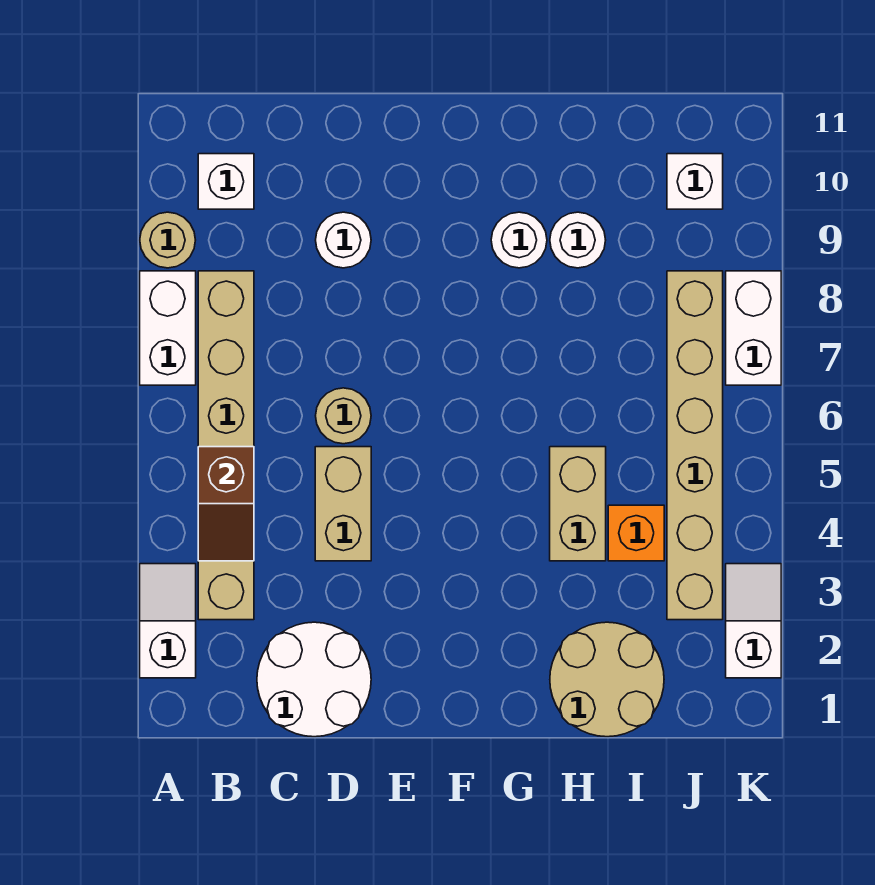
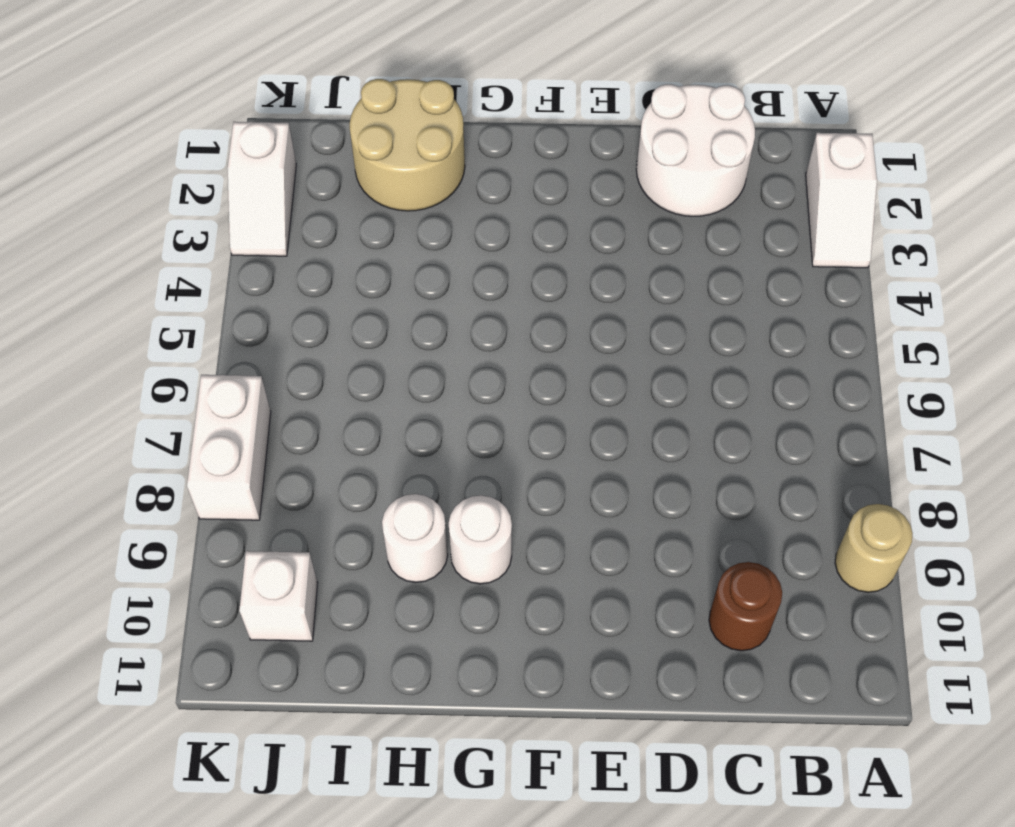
brown 1x1 round brick [709,562,782,651] -> none
none -> white 1x2 brick [140,271,196,385]
none -> tan 1x6 brick [198,271,254,620]
none -> white 1x1 brick [198,154,254,209]

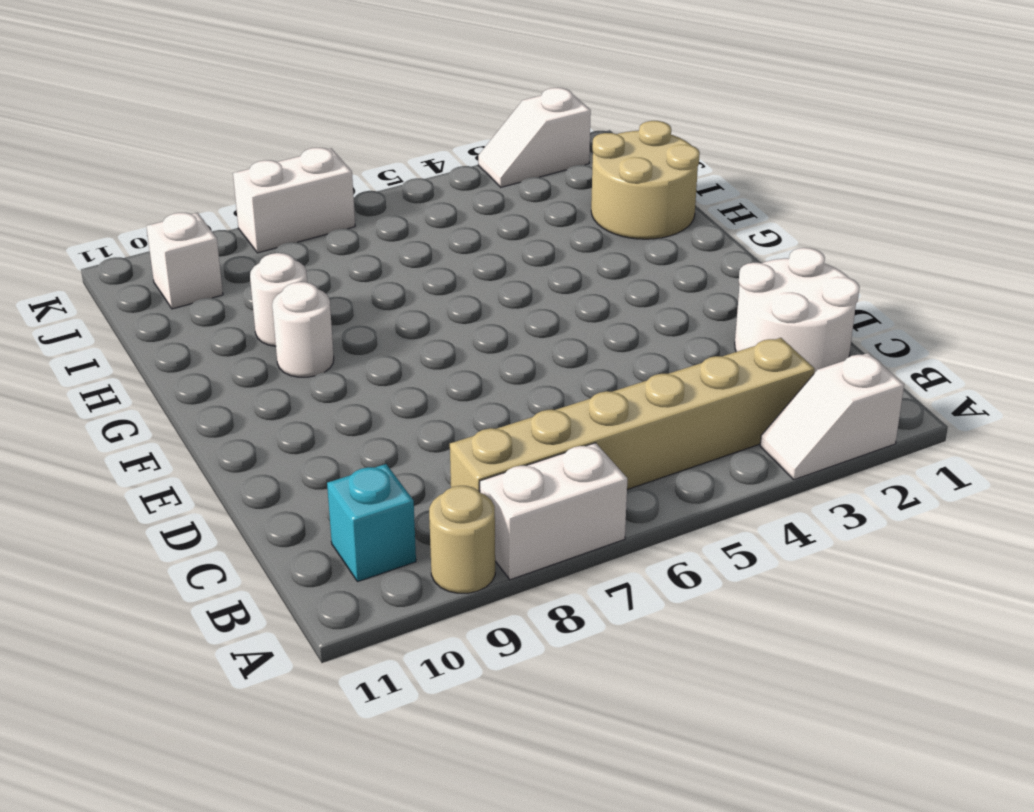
cyan 1x1 brick [327,464,416,582] -> white 1x1 brick [198,154,254,209]
none -> tan 1x2 brick [315,447,371,561]
none -> tan 1x1 round brick [316,388,371,444]
none -> white 1x1 round brick [316,212,371,268]

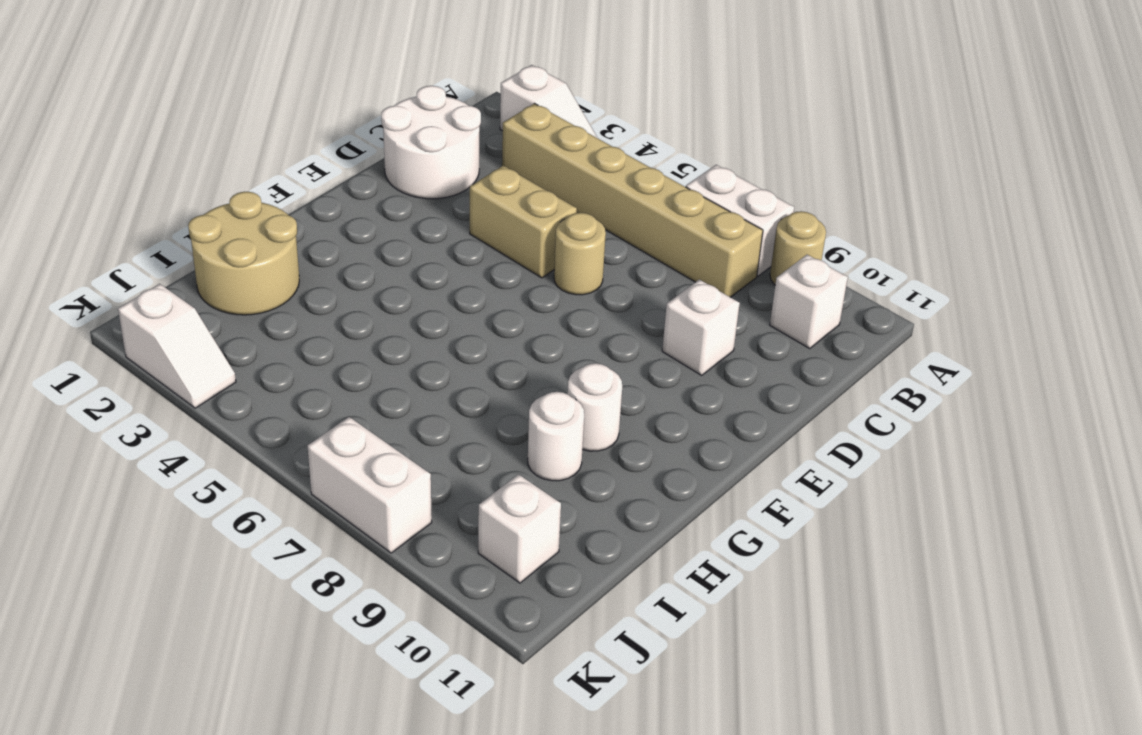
white 1x1 brick [662,280,740,375] -> white 1x1 round brick [316,212,371,268]
none -> tan 1x2 brick [550,447,606,561]
none -> orange 1x1 brick [608,505,664,561]
none -> tan 1x6 brick [667,271,723,620]

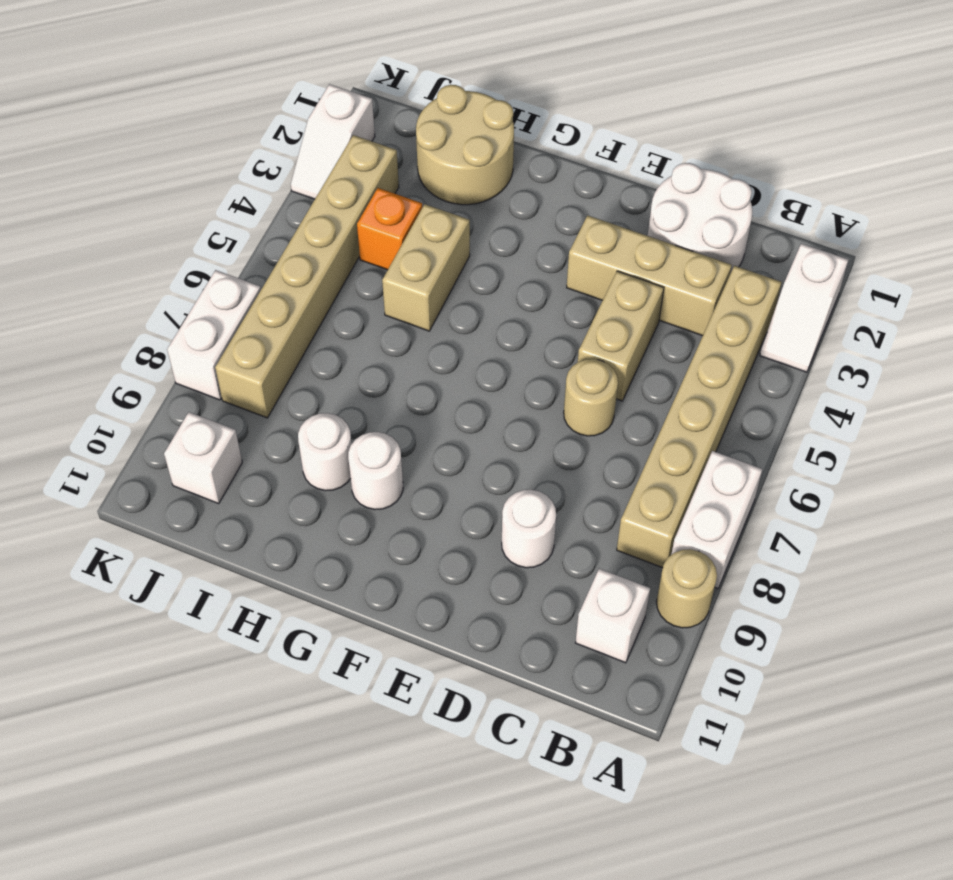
tan 1x3 brick [567,215,732,336] -> none
none -> brown 1x2 slope [198,447,254,561]

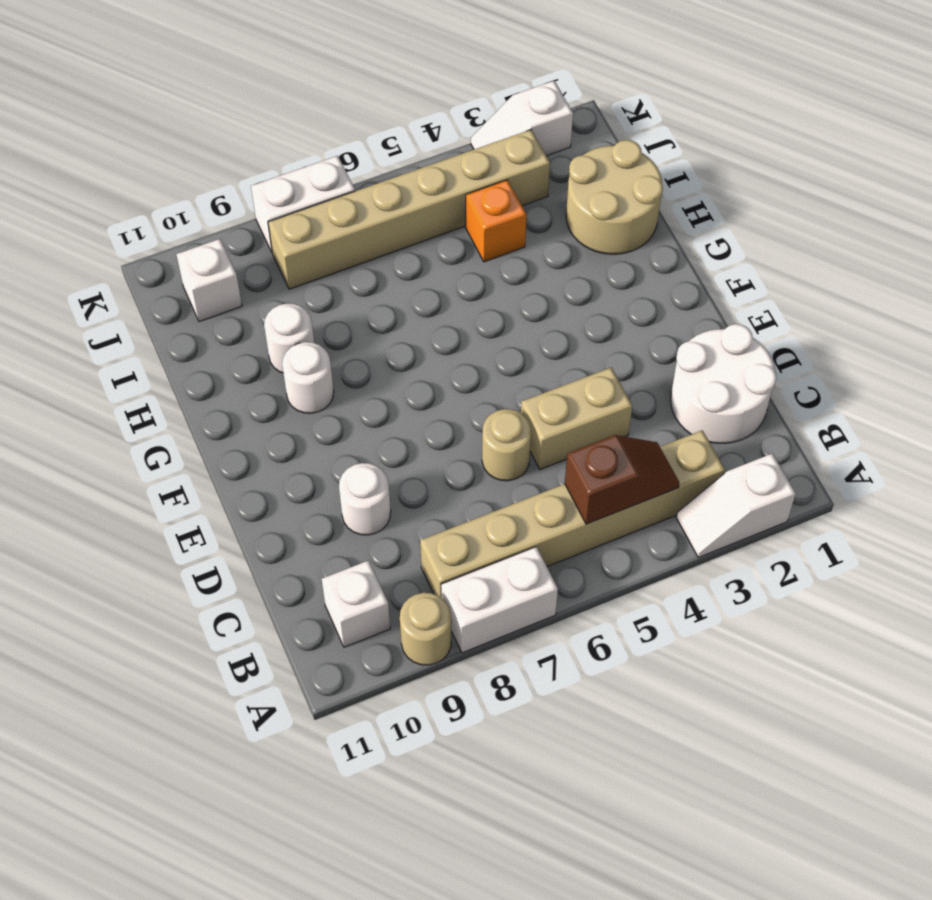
none -> tan 1x2 brick [550,447,606,561]

